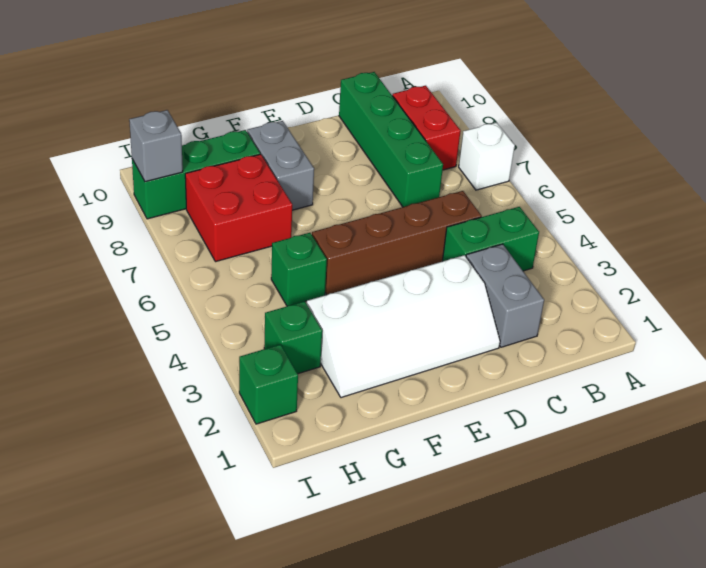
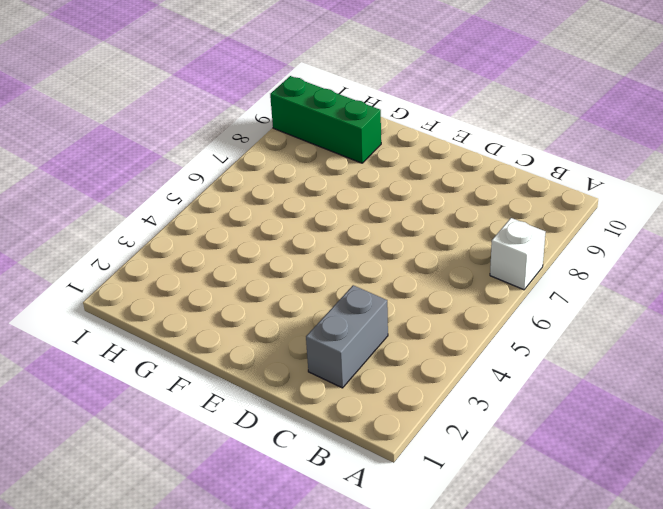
none -> green 1x2 brick [442,207,539,271]
none -> red 1x2 brick [392,86,461,170]
none -> brown 1x4 brick [312,191,482,295]

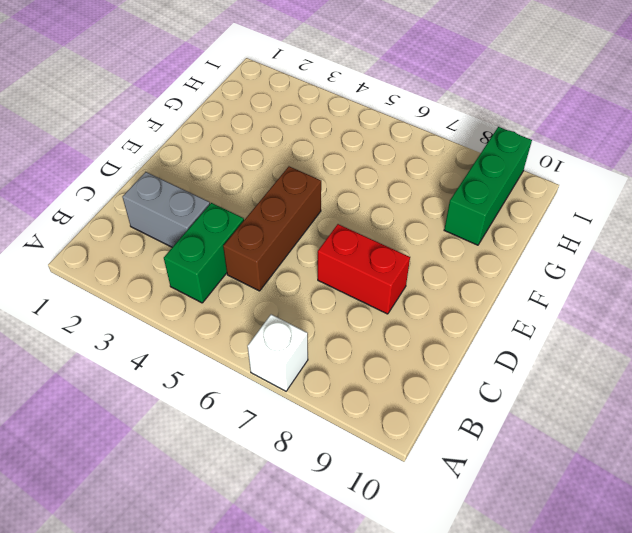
brown 1x3 brick [223,166,321,291] -> brown 1x4 brick [312,191,482,295]
red 1x2 brick [318,224,410,314] -> red 1x2 brick moved to [392,86,461,170]
none -> green 1x4 brick [339,72,443,207]
none -> white 2x4 slope [307,255,500,398]
none -> grey 1x2 brick [247,121,314,210]

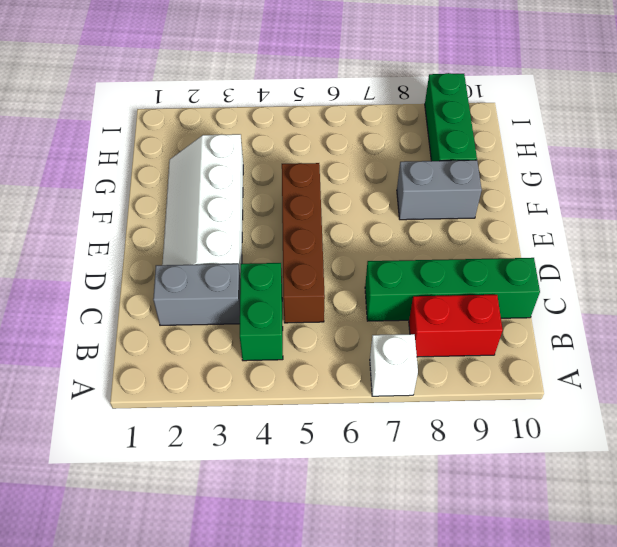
none -> green 1x1 brick [271,233,327,306]
none -> red 2x2 brick [185,154,292,262]
none -> green 1x1 brick [264,301,322,374]

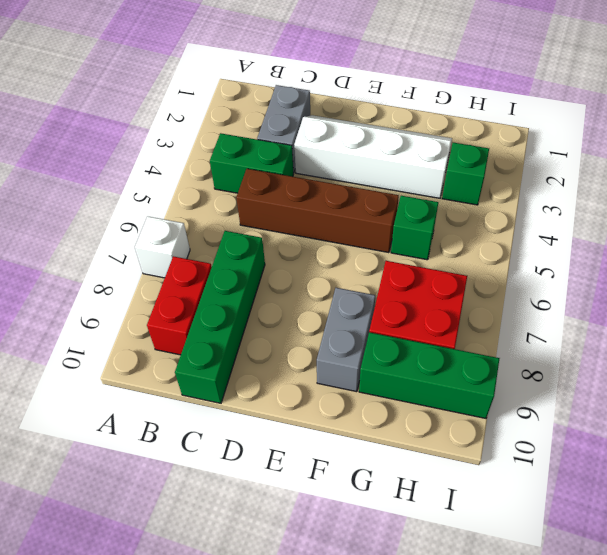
none -> green 1x1 brick [239,344,298,424]
none -> grey 1x1 brick [129,110,183,182]

